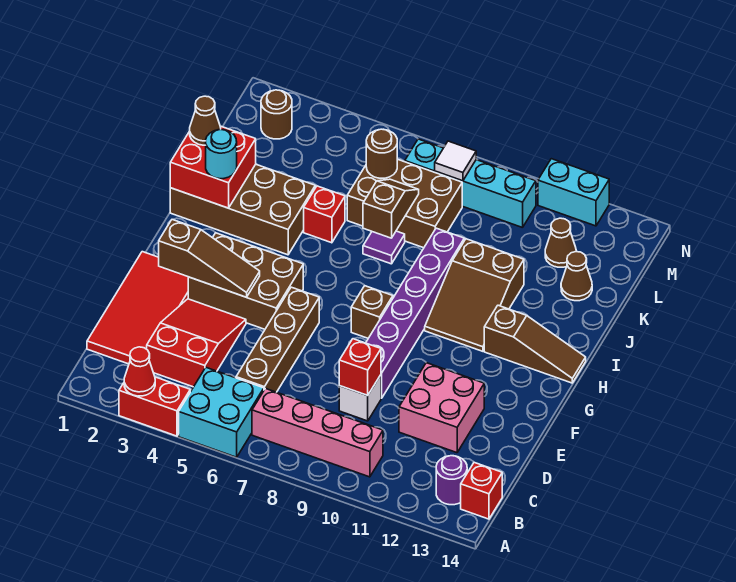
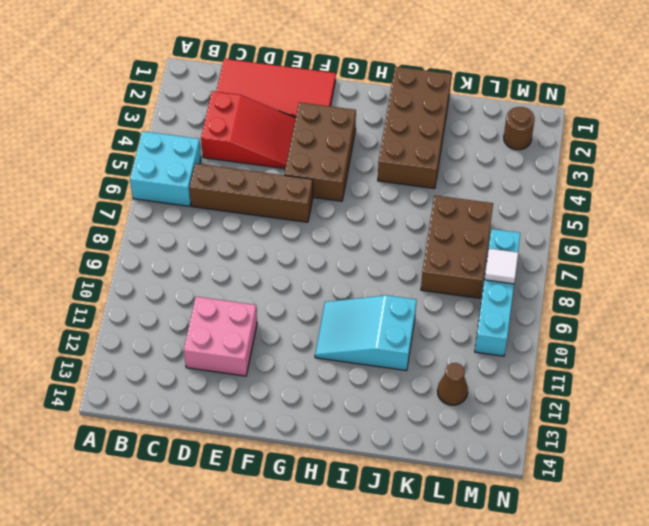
cyan 2x3 slope [315,295,416,371] -> brown 2x3 slope [425,239,524,351]
none -> red 1x2 brick [119,377,190,436]
none -> pink 1x4 brick [252,389,383,477]
none -> purple 1x1 round brick [436,456,467,505]
none -> red 1x1 brick [461,463,502,519]

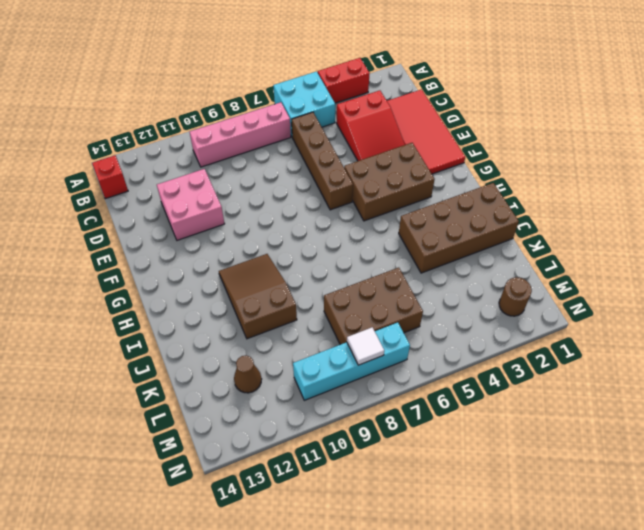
none -> purple 1x1 round brick [436,456,467,505]
none -> white 1x1 brick [339,375,381,421]
none -> purple 1x6 brick [366,228,464,398]
none -> brown 1x1 brick [351,286,393,338]

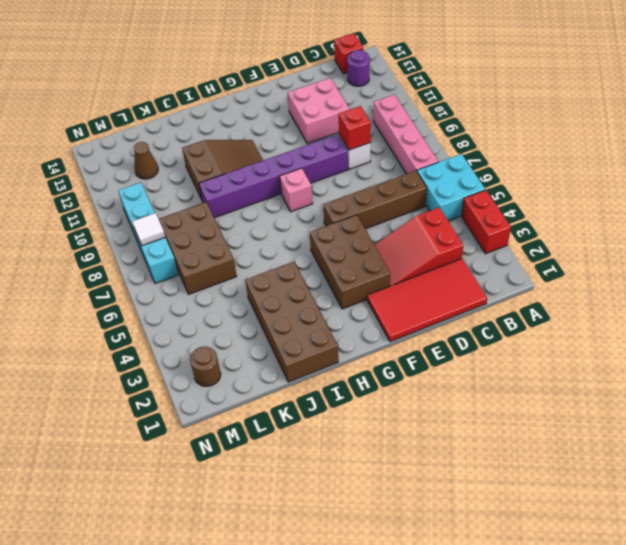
pink 1x1 brick [280,168,313,212] -> brown 1x1 brick [351,286,393,338]
none -> brown 1x3 slope [484,305,586,383]
none -> red 1x1 brick [304,186,345,243]
none -> purple 1x1 tile [363,231,405,264]
none -> brown 1x1 cone [561,252,592,301]

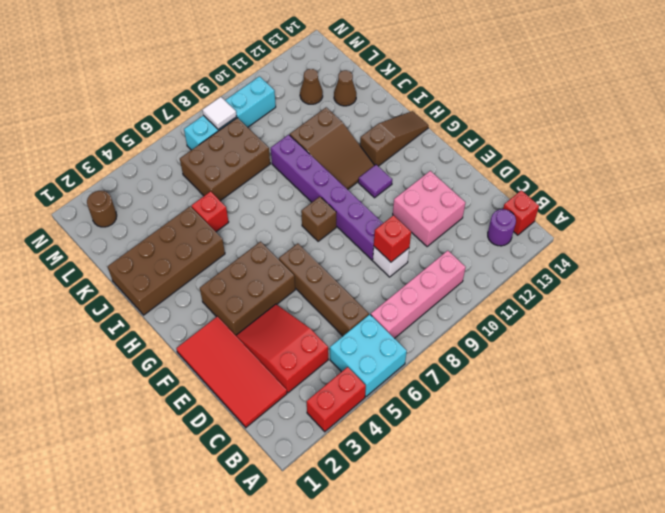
purple 1x1 tile [358,165,392,198] -> purple 1x1 tile moved to [363,231,405,264]
none -> cyan 1x2 brick [538,159,609,226]
none -> red 1x1 cone [124,347,155,396]
none -> brown 1x3 slope [159,220,260,297]
none -> red 2x2 brick [170,126,256,208]

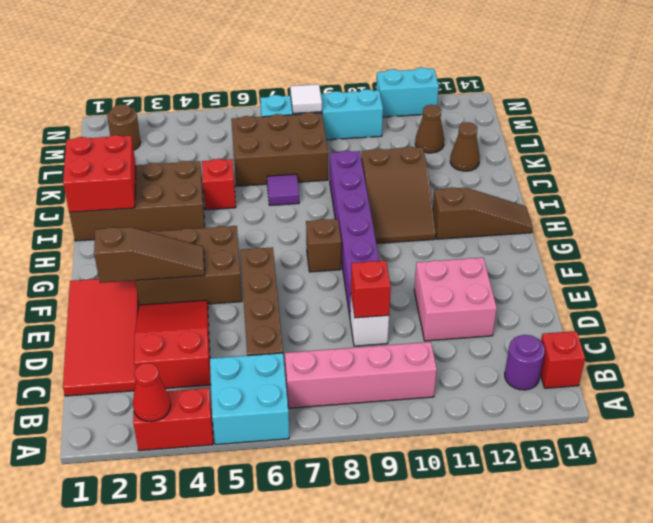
none -> brown 1x2 slope [363,179,419,238]
none -> brown 1x1 round brick [366,129,397,178]
none -> cyan 1x1 round brick [206,129,237,179]
none -> brown 1x1 cone [190,96,221,145]

